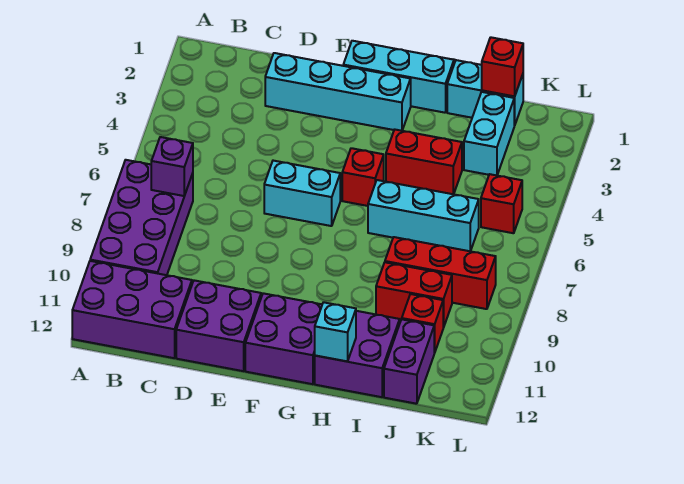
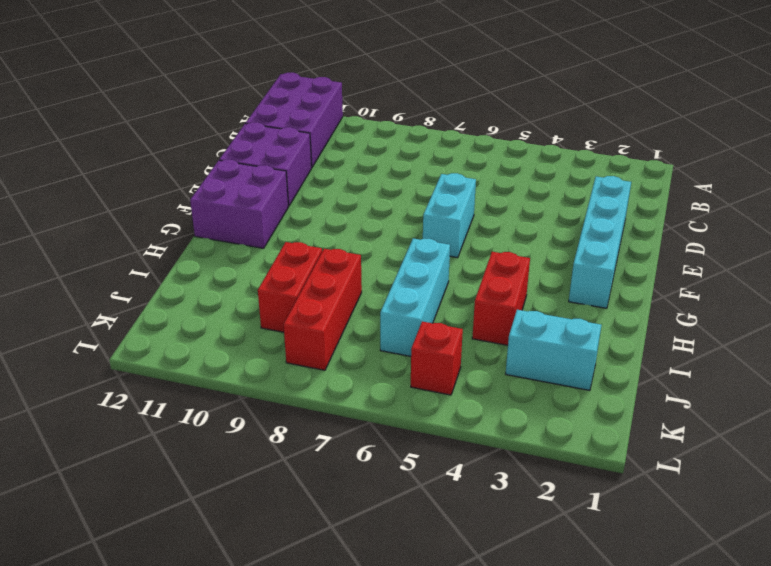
none -> purple 2x4 brick [90,160,193,275]
none -> cyan 1x3 brick [343,41,454,113]
none -> red 1x1 brick [342,148,384,206]

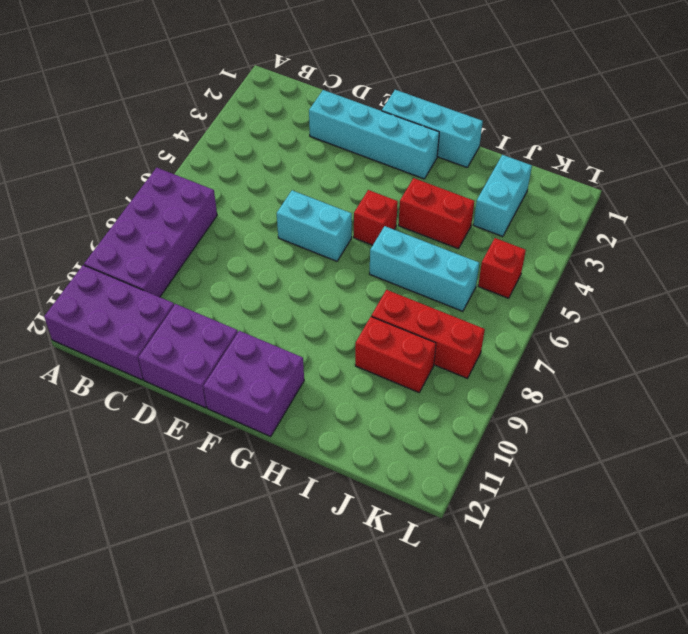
none -> purple 2x2 brick [315,311,400,397]
none -> cyan 1x2 brick [447,60,523,125]
none -> red 1x1 brick [402,294,443,353]

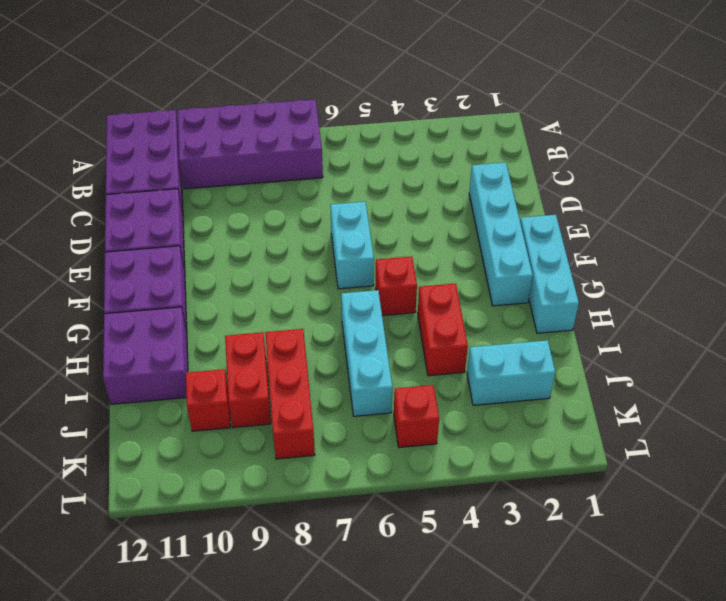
none -> cyan 1x2 brick [447,60,523,125]
none -> purple 1x2 brick [384,319,434,404]
none -> purple 1x1 brick [151,137,193,196]

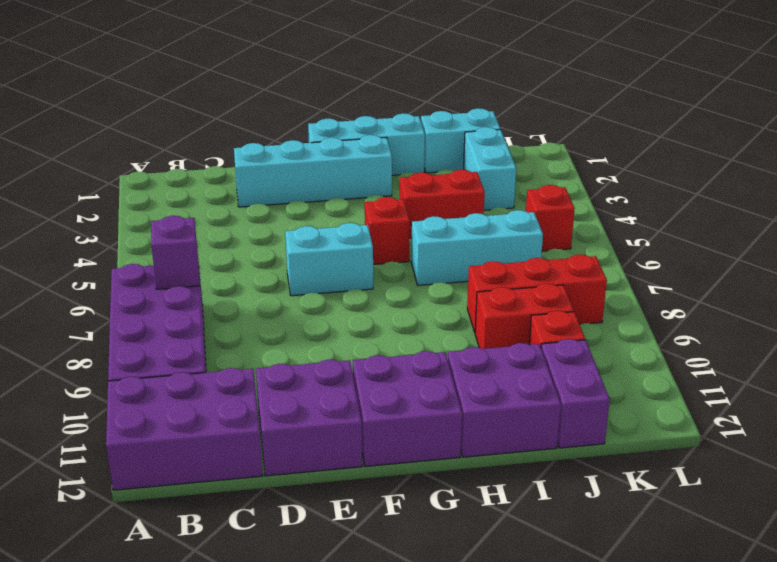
none -> cyan 1x1 brick [315,302,356,361]
none -> red 1x1 brick [482,37,523,96]

